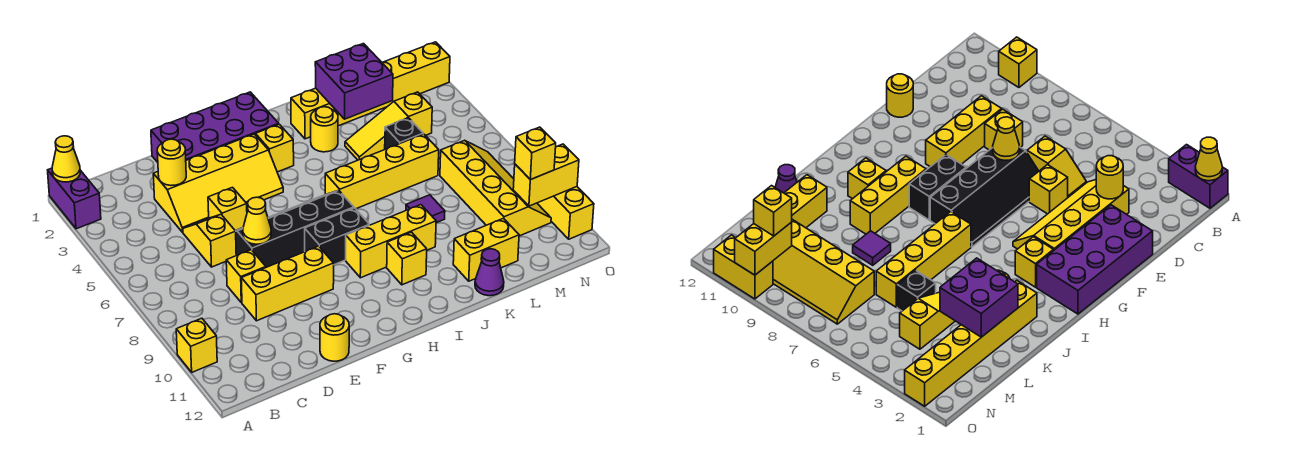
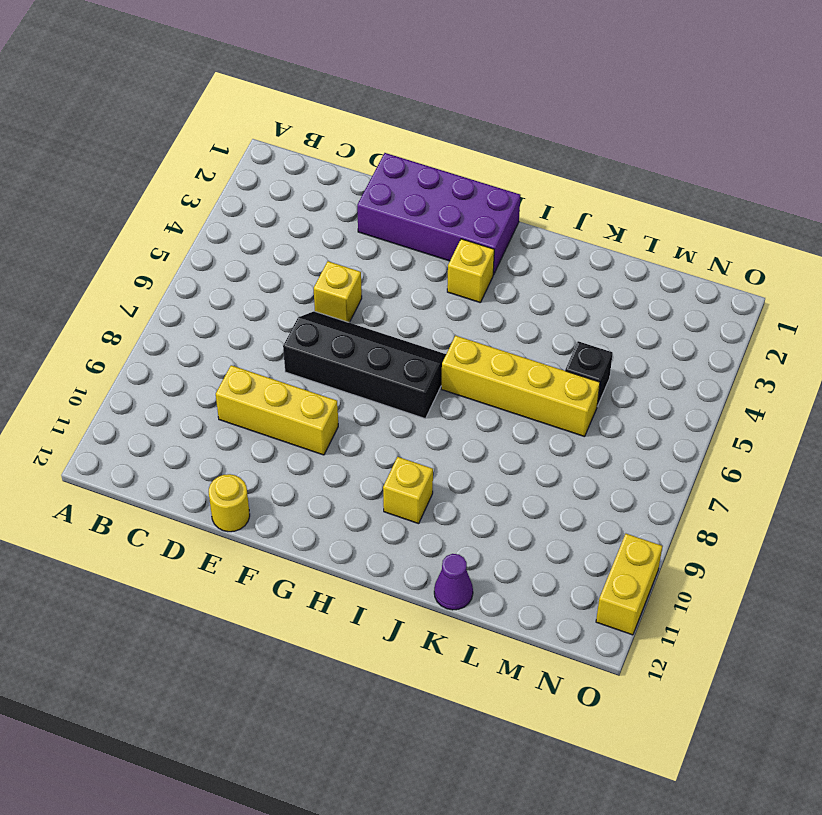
none -> purple 1x2 brick [48,168,101,229]
none -> yellow 1x1 brick [176,318,217,372]
none -> yellow 2x4 slope [153,134,283,232]
none -> yellow 1x2 slope [183,214,236,267]

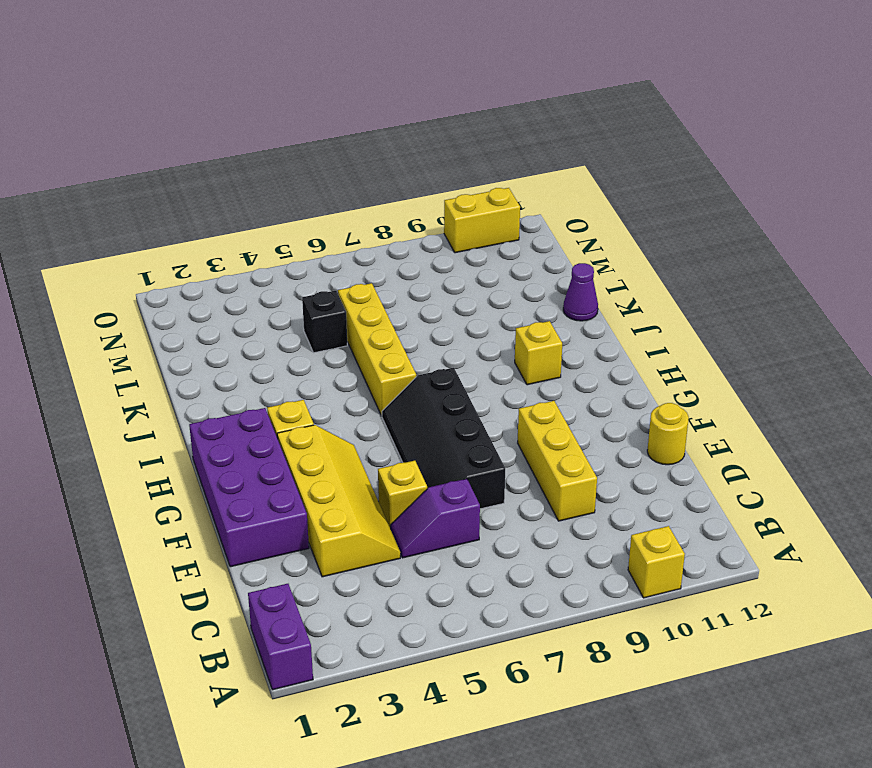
purple 1x2 brick [248,584,313,690] -> purple 1x2 brick turned to [48,168,101,229]
purple 1x2 slope [391,479,480,558] -> yellow 1x2 slope [183,214,236,267]
none -> yellow 1x1 brick [226,250,266,303]
none -> black 1x2 brick [305,208,369,265]
none -> yellow 1x3 brick [346,205,436,278]
none -> yellow 1x6 brick [291,42,450,139]

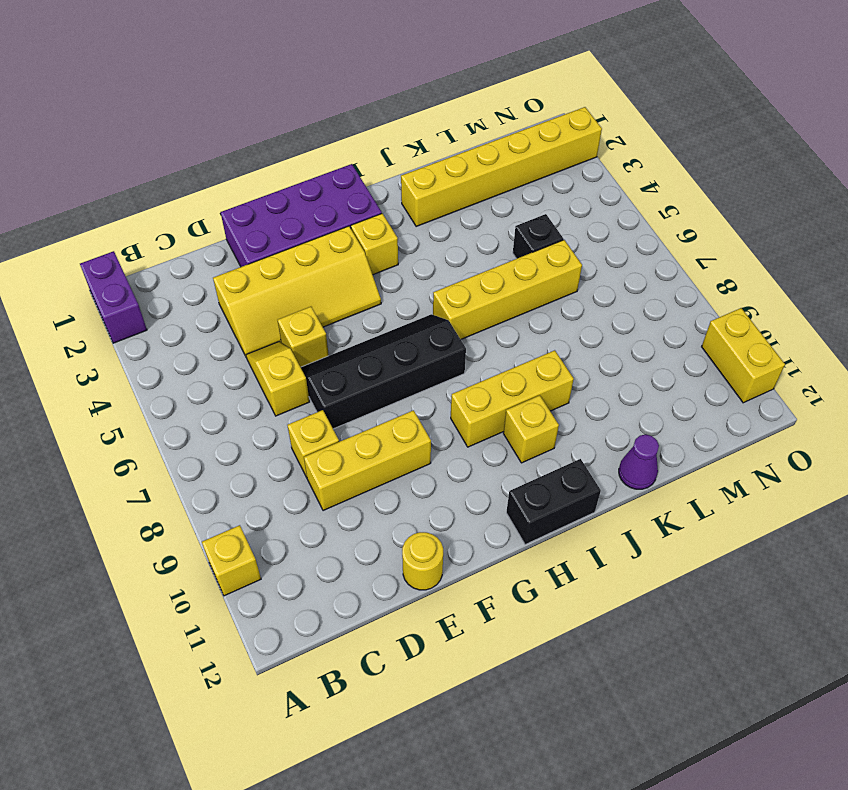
black 1x2 brick [506,459,601,545] -> black 1x2 brick moved to [305,208,369,265]
none -> yellow 1x1 round brick [311,107,338,152]
none -> yellow 1x3 slope [345,92,432,160]
none -> purple 1x1 tile [406,195,445,223]
none -> yellow 1x2 brick [453,218,519,281]

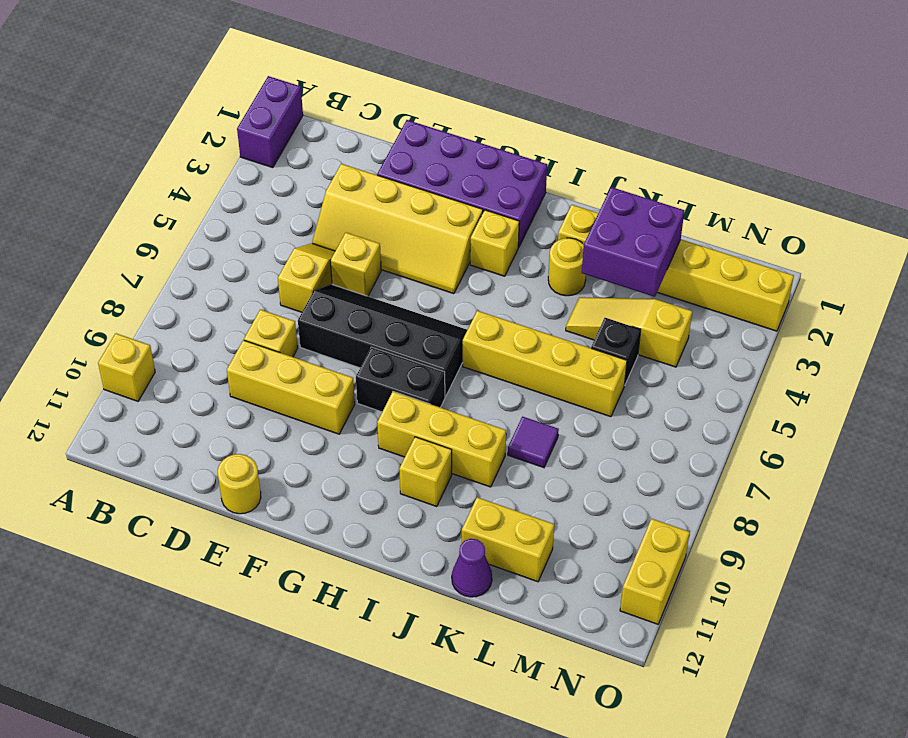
none -> yellow 2x4 slope [440,140,551,236]
none -> yellow 1x1 cone [52,136,80,182]
none -> yellow 1x1 round brick [157,139,186,185]
none -> yellow 1x1 cone [243,197,271,244]

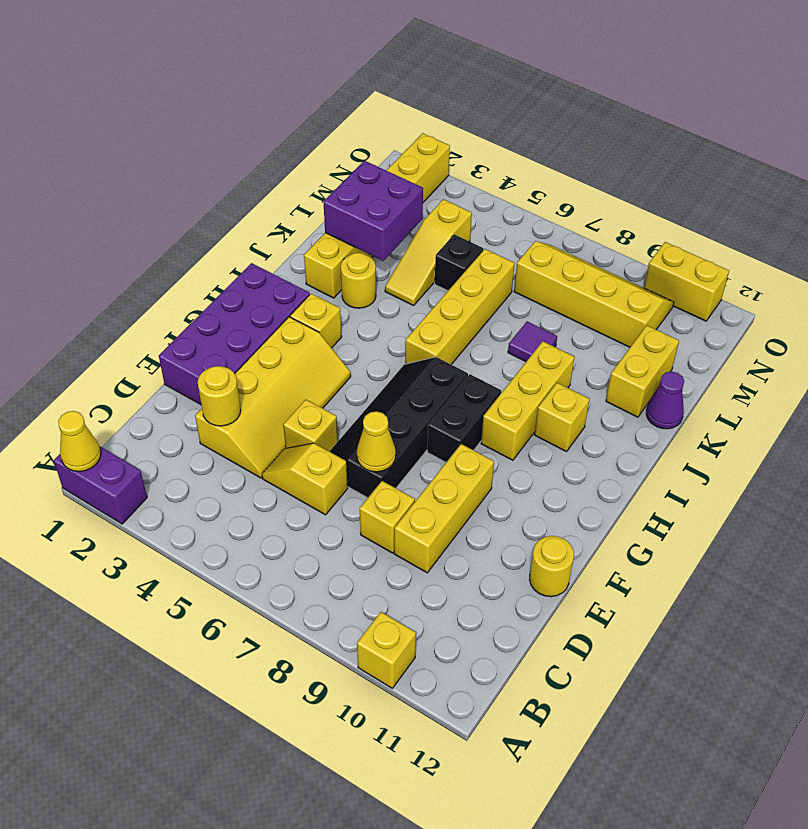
none -> yellow 1x2 brick [513,144,579,206]
none -> yellow 1x1 brick [515,127,556,180]

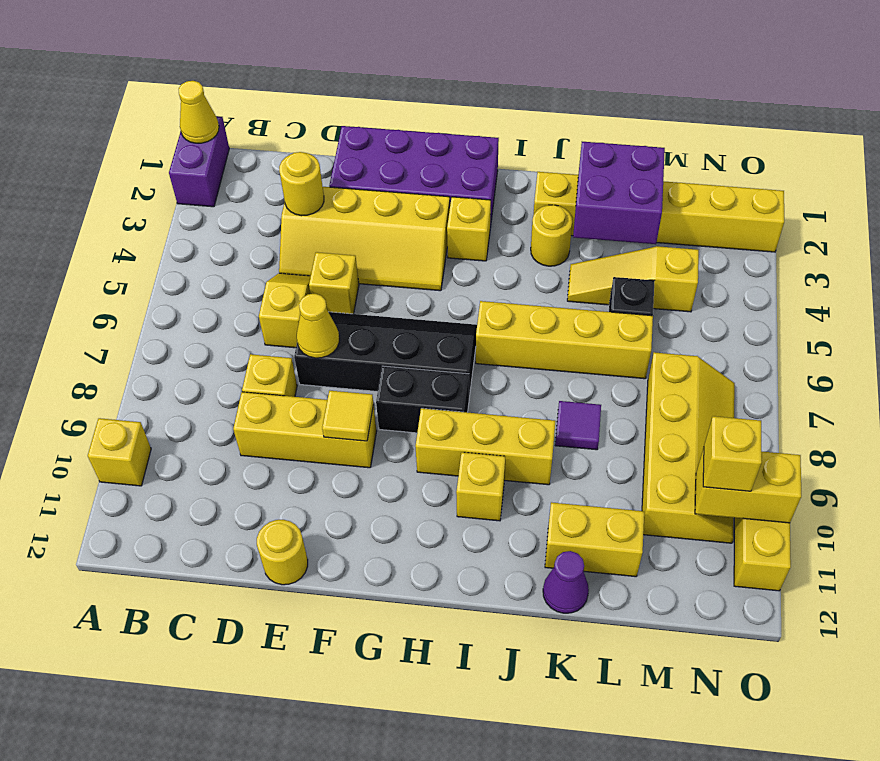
yellow 1x1 tile [322,391,373,441] -> none

